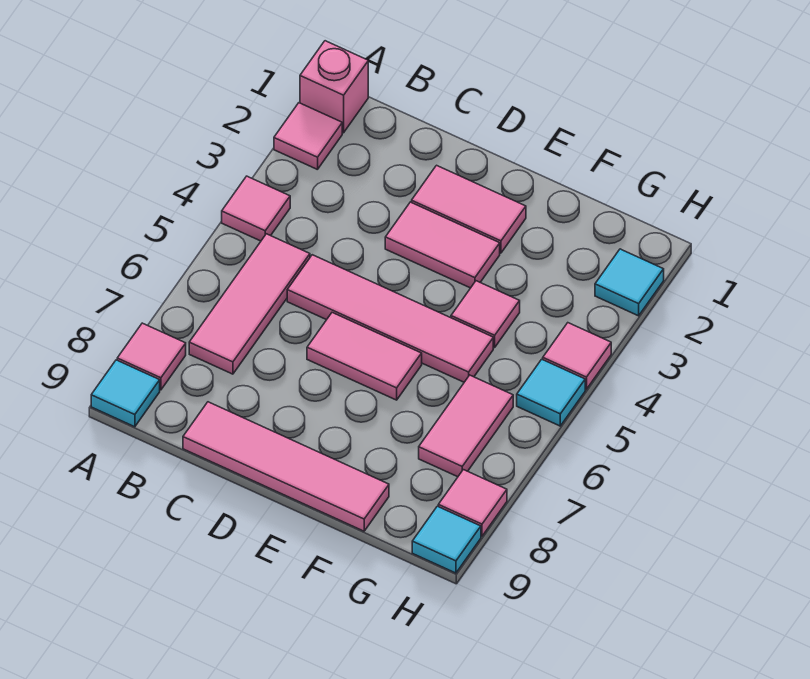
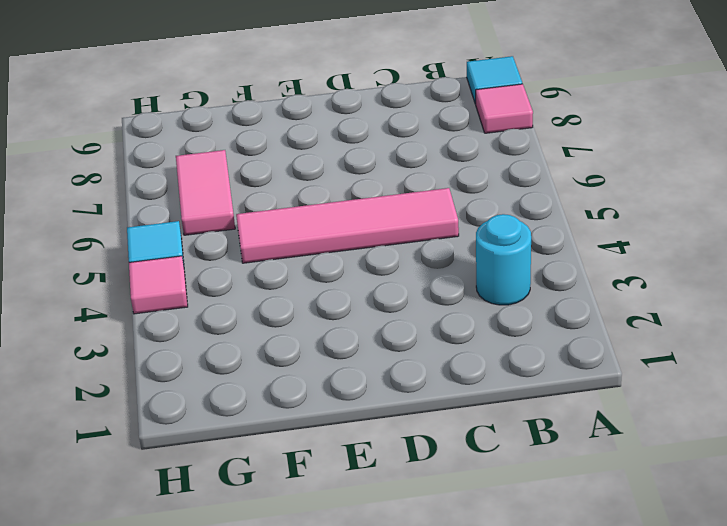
cyan 1x1 round brick [476,214,531,305] -> none
none -> pink 1x1 brick [300,41,368,133]
none -> pink 1x1 tile [274,103,342,170]
none -> pink 1x1 tile [222,176,290,241]

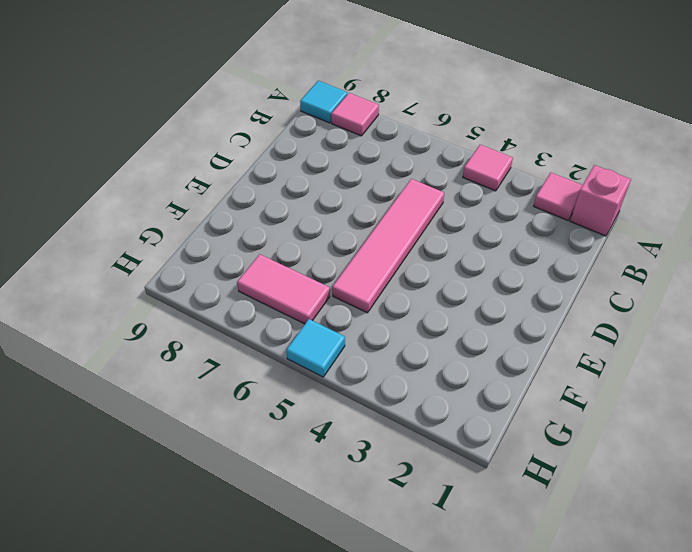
none -> pink 1x3 tile [189,234,310,374]
none -> pink 1x4 tile [183,402,389,531]
none -> pink 1x2 tile [412,165,526,253]

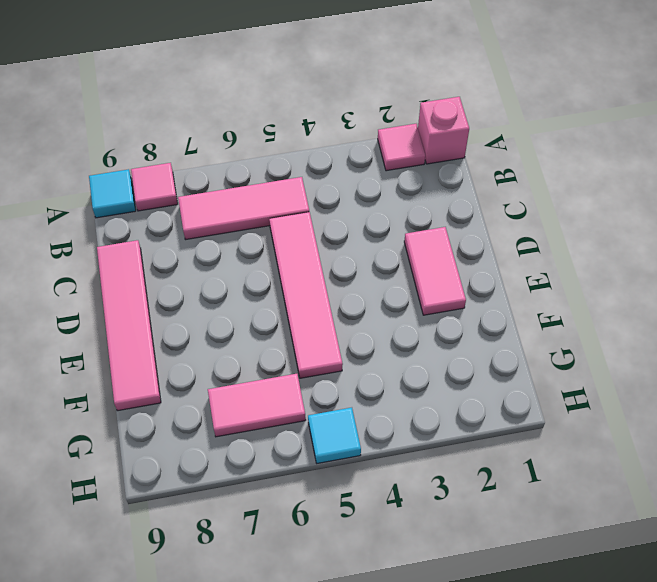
none -> pink 1x1 tile [222,176,290,241]
none -> pink 1x2 tile [385,202,500,288]
none -> pink 1x2 tile [307,313,422,400]

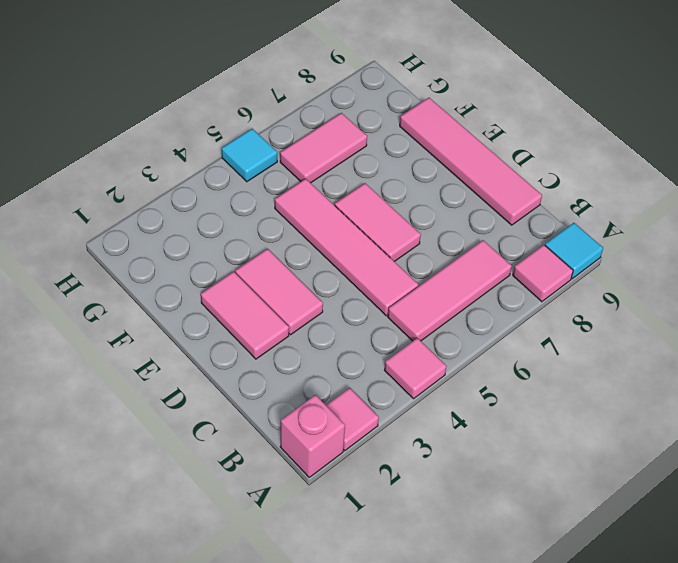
none -> pink 1x1 tile [451,281,520,347]
none -> cyan 1x1 tile [595,249,664,316]
none -> pink 1x1 tile [543,323,611,389]

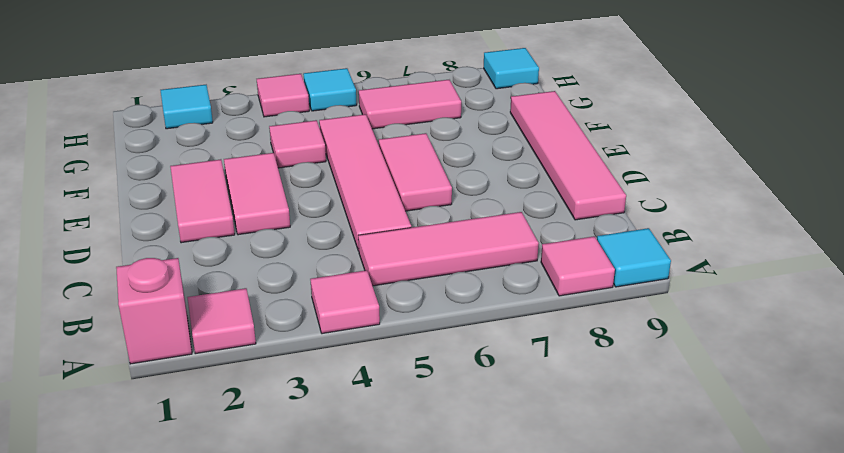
none -> pink 1x1 tile [438,470,507,536]

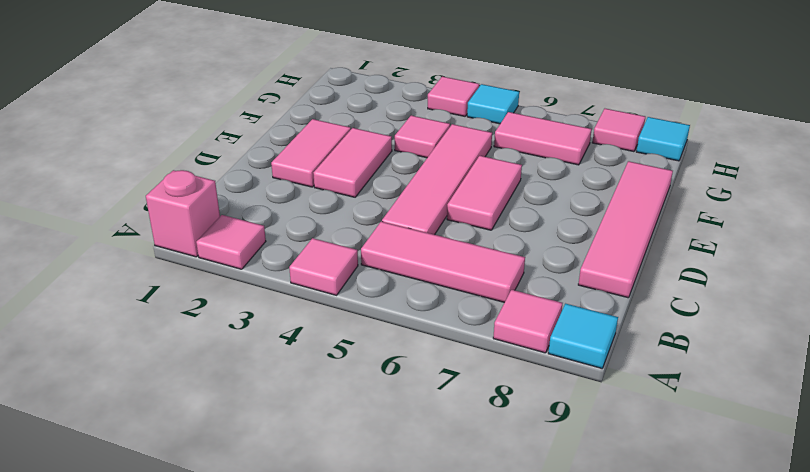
none -> cyan 1x1 tile [595,249,664,316]

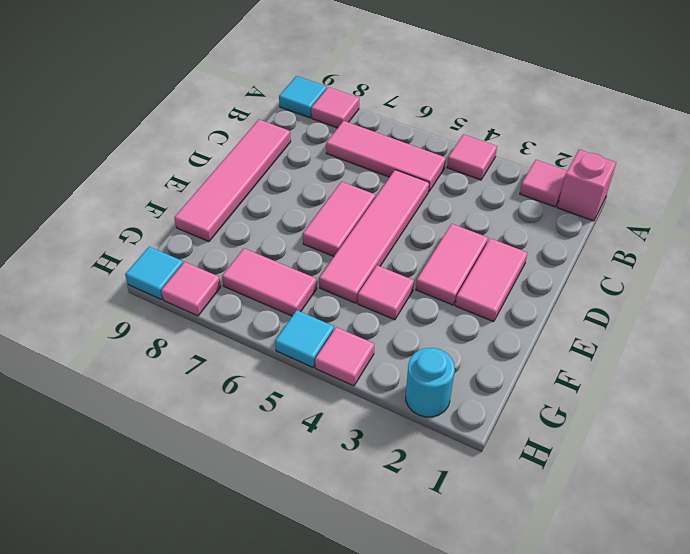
cyan 1x1 round brick [406,348,455,417] -> cyan 1x1 tile [595,249,664,316]

